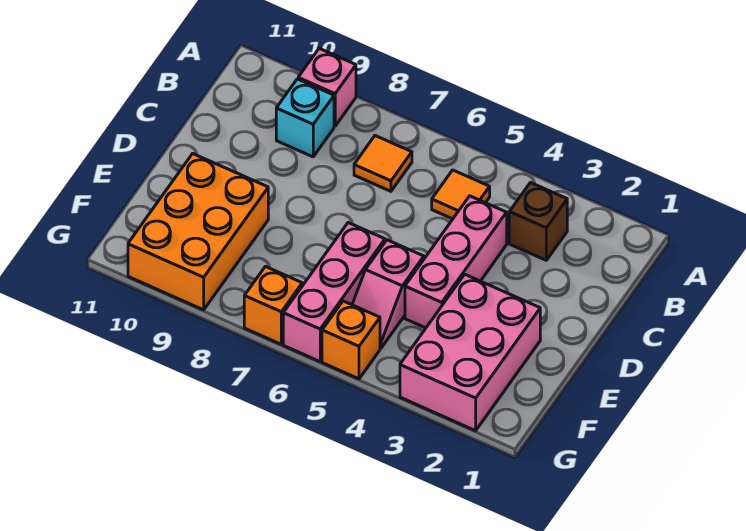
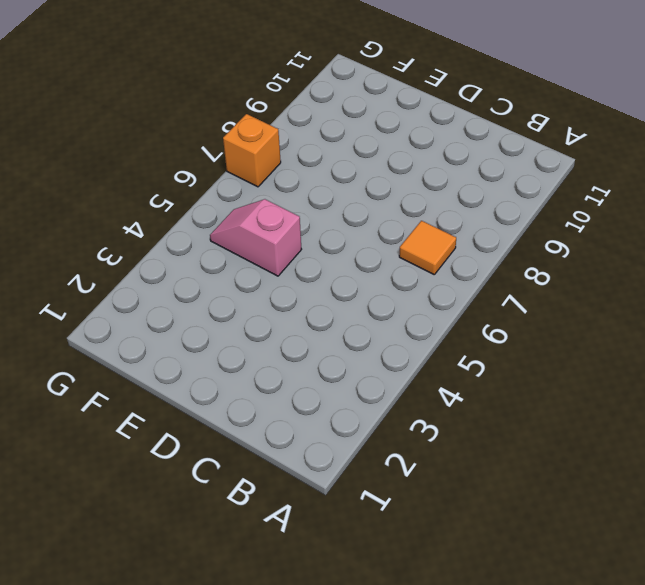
none -> pink 1x1 brick [298,48,356,126]
none -> brown 1x1 brick [509,183,567,260]
none -> orange 1x1 tile [432,170,490,219]

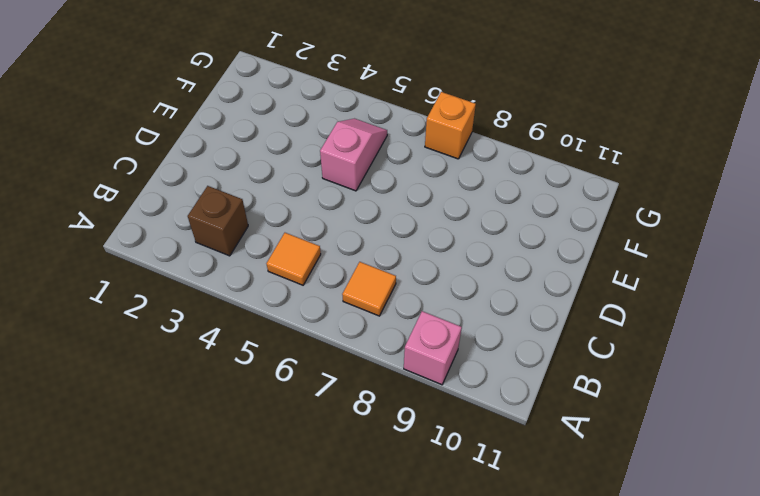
none -> cyan 1x1 brick [276,79,334,157]
none -> pink 1x3 brick [405,196,507,328]
none -> pink 2x3 brick [400,274,540,431]

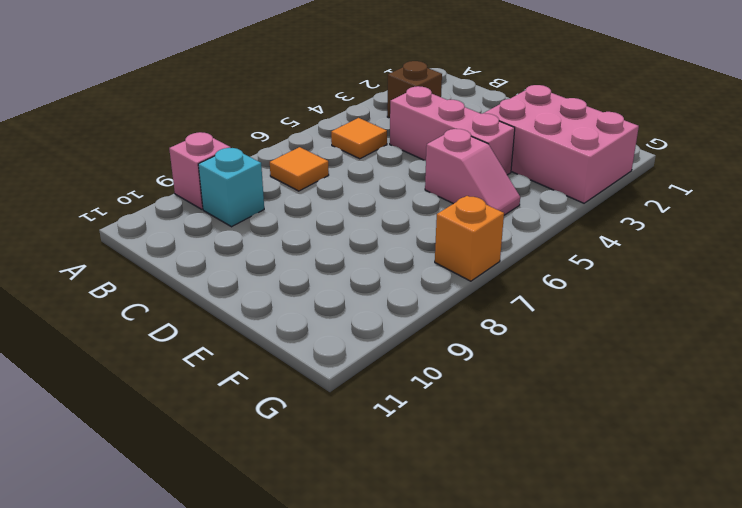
none -> pink 1x3 brick [283,223,385,361]
none -> orange 2x3 brick [128,154,268,310]
none -> orange 1x1 brick [322,301,380,379]

